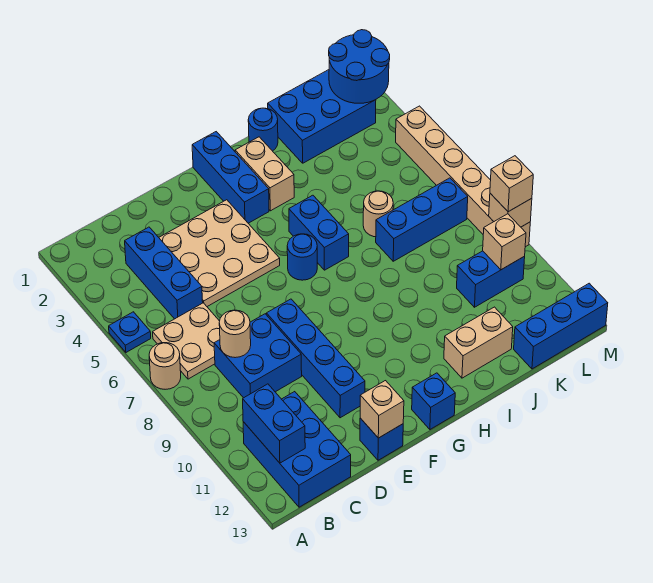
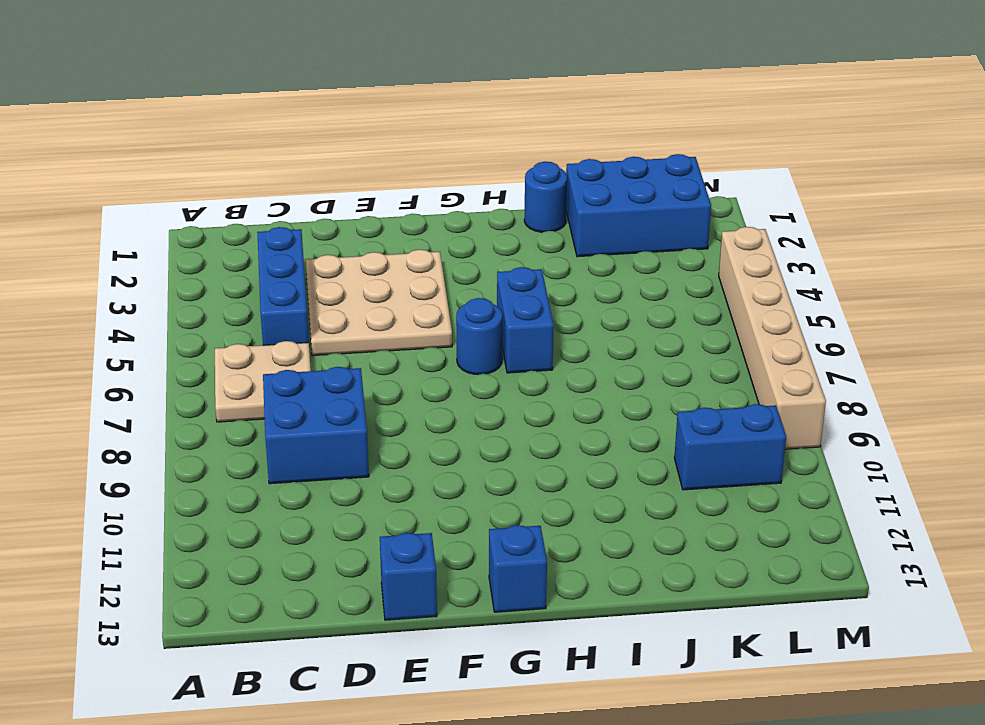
none -> blue 1x1 plate [109,312,151,352]
none -> tan 1x1 round brick [149,343,181,389]
none -> blue 2x3 brick [243,392,351,507]

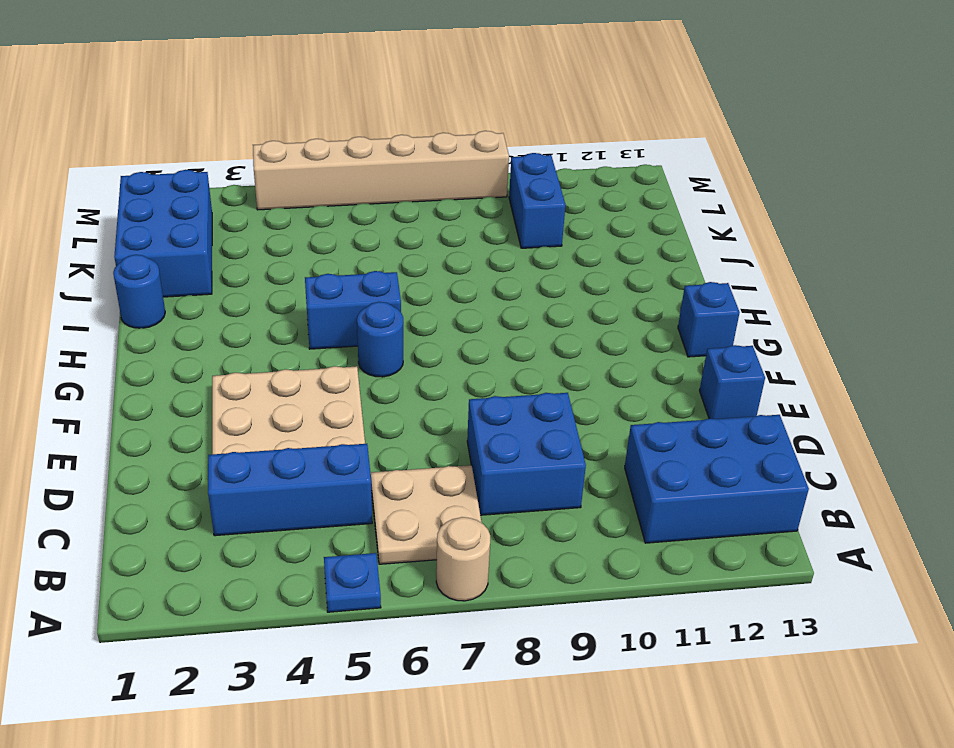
none -> blue 1x4 brick [266,299,365,418]
none -> blue 1x3 brick [192,132,269,223]
none -> tan 1x2 brick [235,137,294,211]

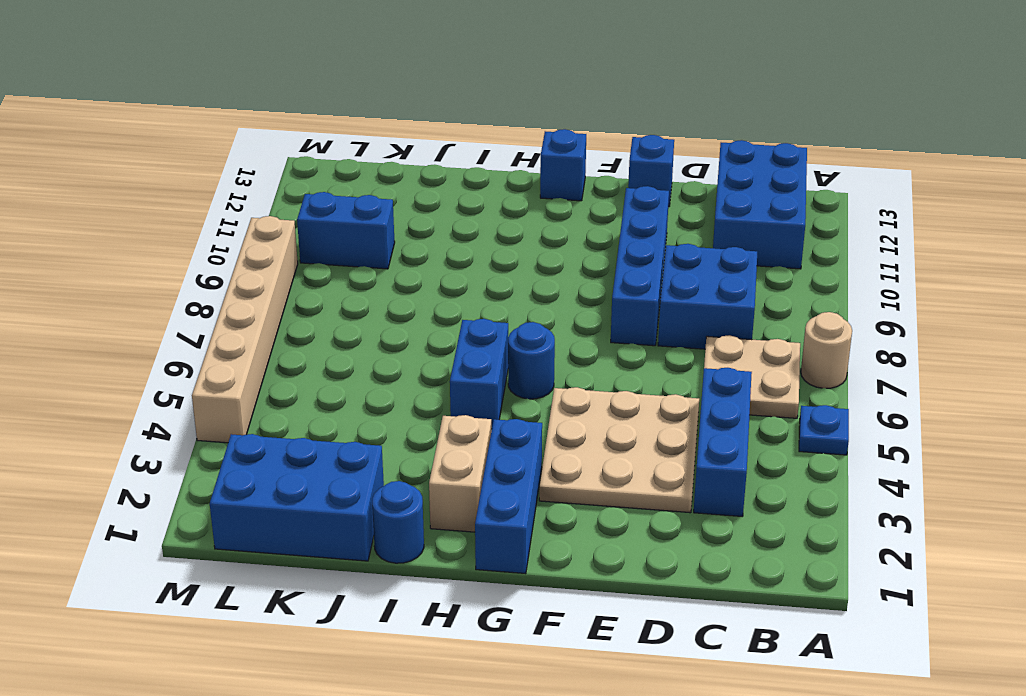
none -> tan 1x2 brick [444,307,513,378]
none -> tan 1x1 round brick [363,191,393,237]
none -> blue 1x3 brick [376,178,468,261]

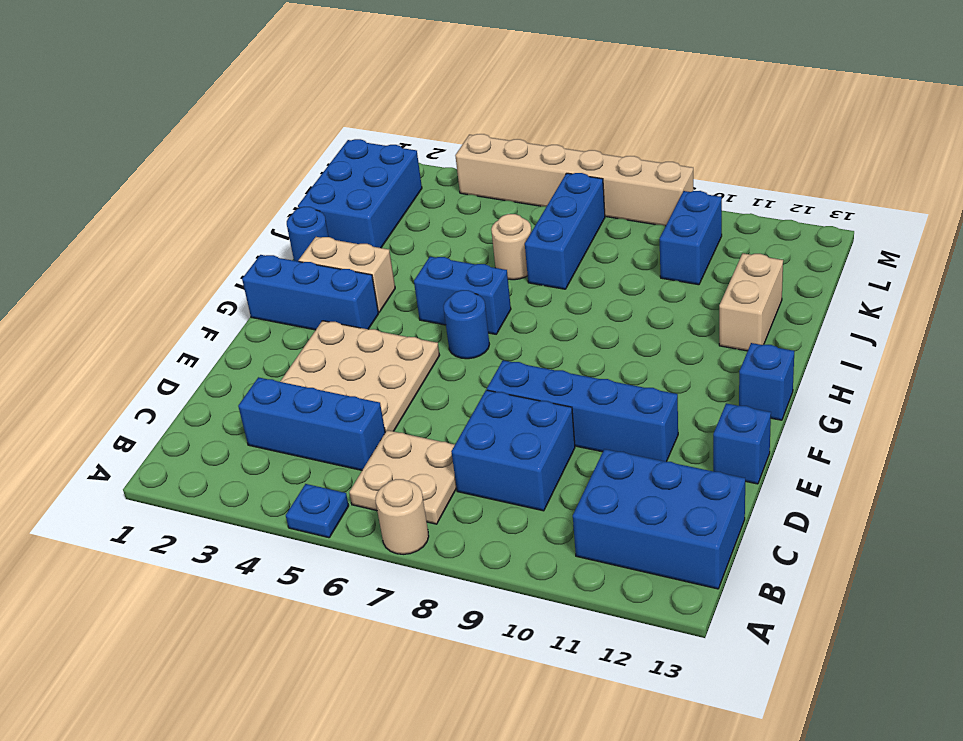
none -> blue 1x3 brick [514,283,608,369]
none -> blue 1x2 brick [243,384,305,463]
none -> tan 1x1 round brick [219,310,251,358]

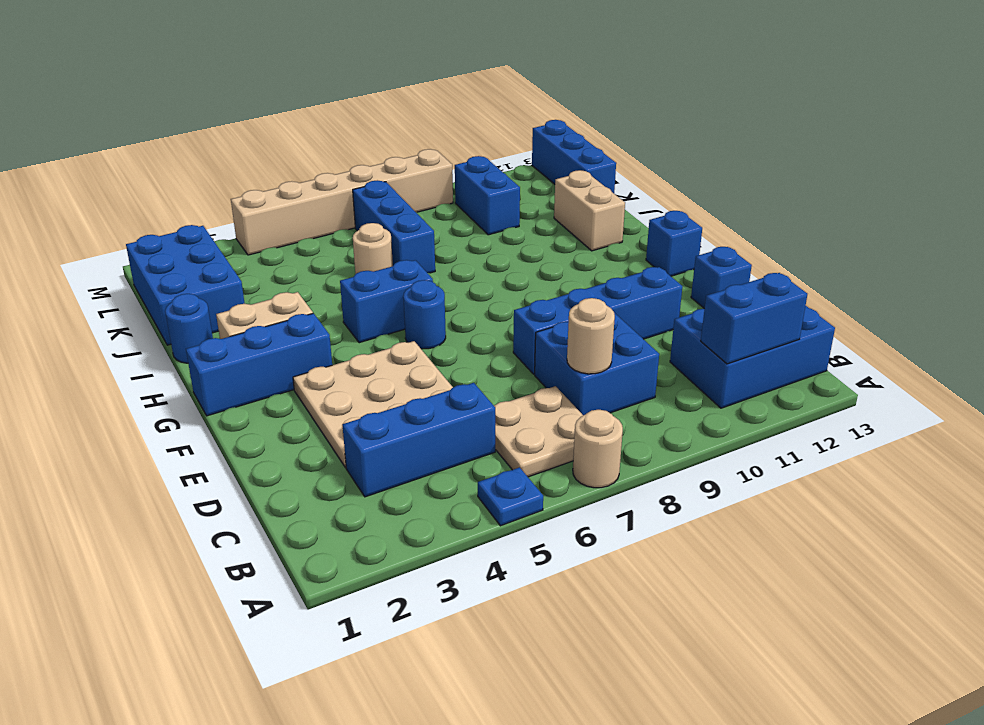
none -> tan 1x1 brick [360,381,404,438]
none -> blue 2x2 round brick [329,30,390,103]
none -> tan 1x1 brick [483,214,526,270]

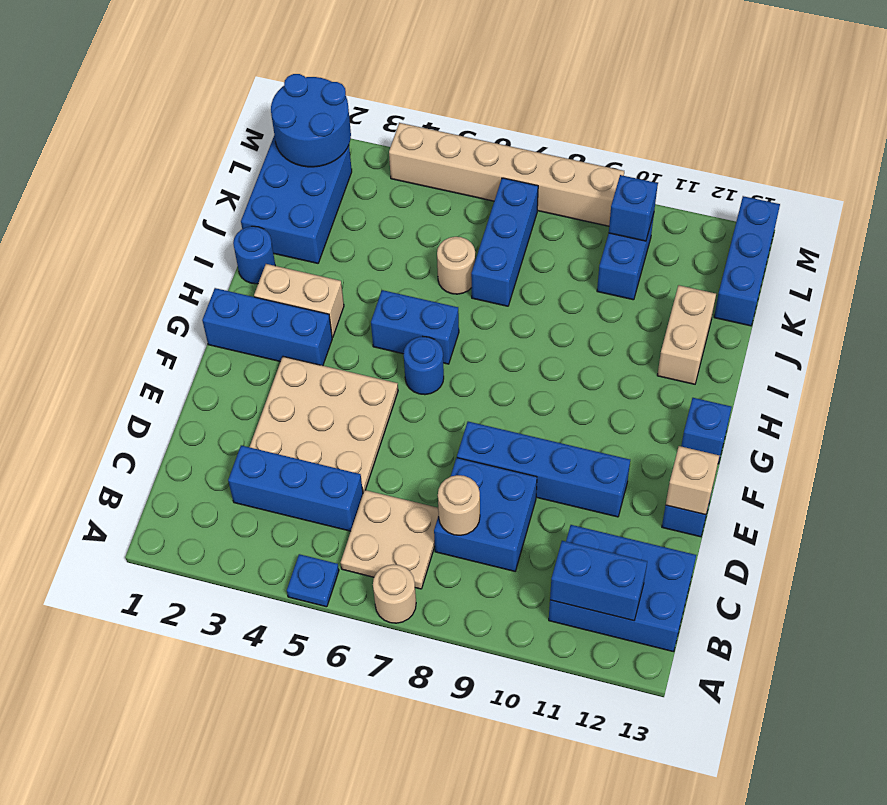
blue 1x1 brick [609,175,658,241] -> tan 1x1 brick [483,214,526,270]
none -> tan 1x1 brick [489,193,532,227]
none -> tan 1x1 brick [490,156,533,212]

